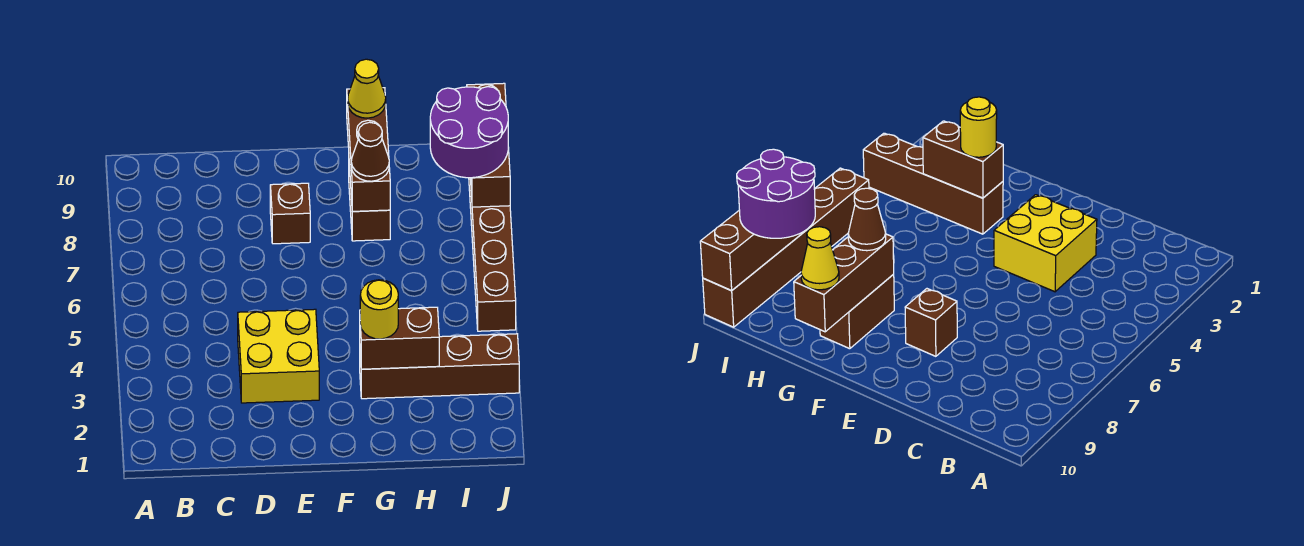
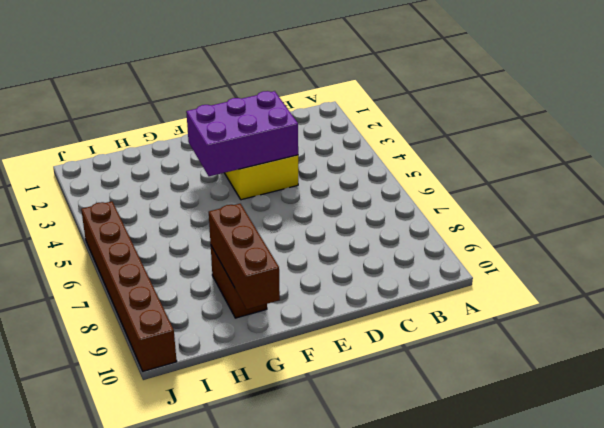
purple 2x3 brick [186,91,298,176] -> none
none -> brown 1x1 brick [270,183,310,244]
none -> brown 1x4 brick [360,334,519,399]
none -> brown 1x2 brick [360,307,439,369]

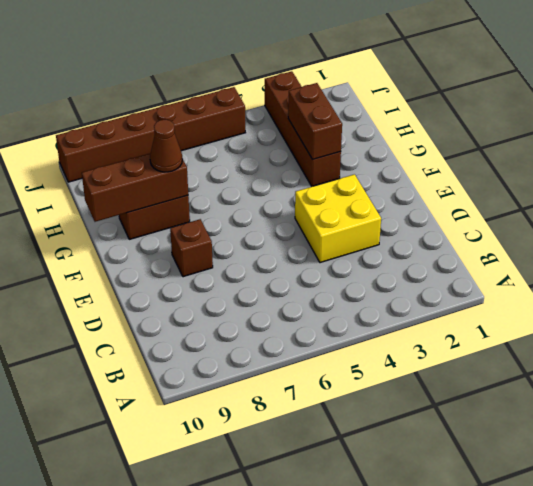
none -> brown 1x3 brick [467,83,510,207]
none -> yellow 1x1 round brick [360,280,398,339]
none -> yellow 1x1 cone [348,59,386,118]

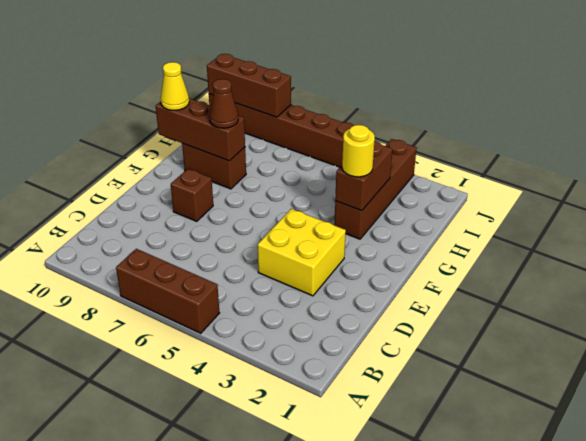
brown 1x3 brick [116,249,219,333] -> none
none -> purple 2x2 round brick [430,87,508,178]

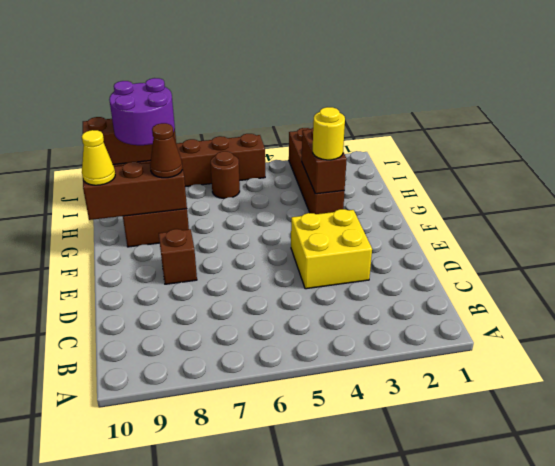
brown 1x1 round brick [211,151,240,198] -> none

